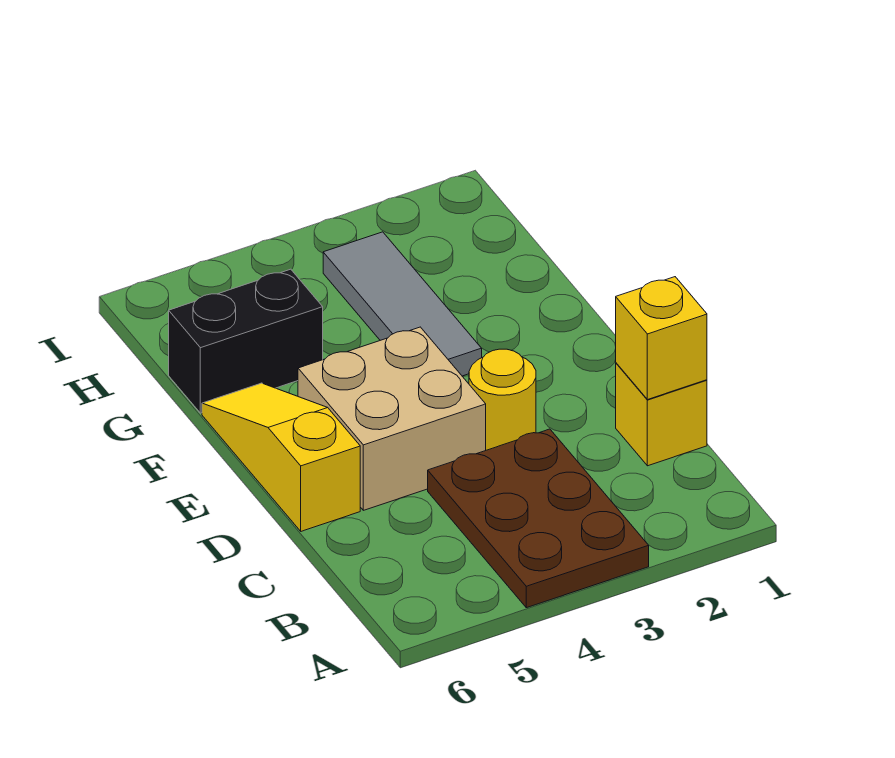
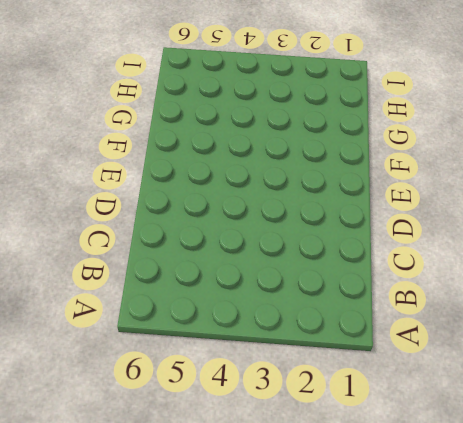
none -> brown 2x3 plate [428,429,649,608]
none -> yellow 1x1 brick [616,363,707,466]

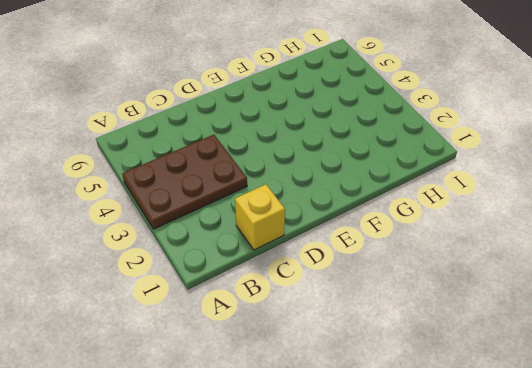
none -> yellow 1x1 round brick [469,349,536,450]
none -> tan 2x2 brick [298,327,486,510]

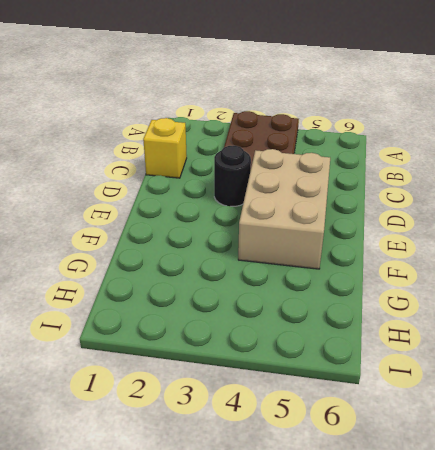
black 1x1 round brick [214,146,251,206] -> yellow 1x1 round brick [469,349,536,450]
tan 2x3 brick [238,149,330,269] -> tan 2x2 brick [298,327,486,510]
none -> yellow 1x3 slope [202,383,360,531]
none -> grey 1x3 tile [323,232,482,376]

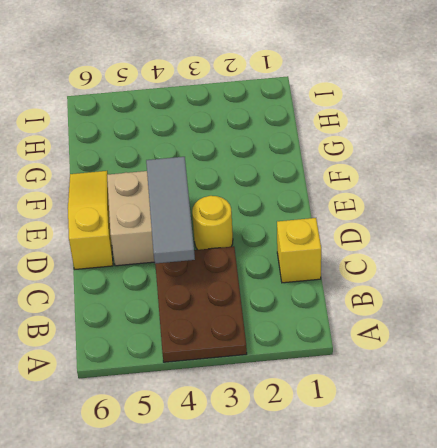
grey 1x3 tile [146,157,195,264] -> grey 1x3 tile moved to [323,232,482,376]
none -> black 1x2 brick [169,269,323,413]
none -> yellow 1x1 brick [616,277,707,400]

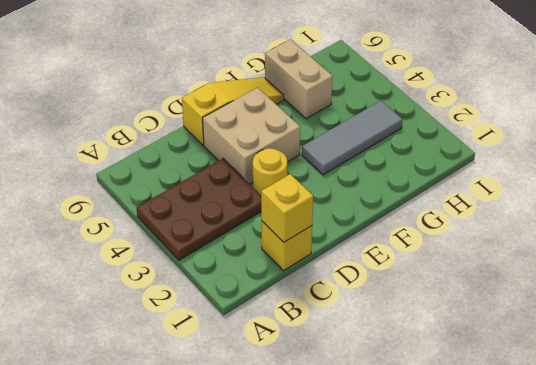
tan 1x2 brick [265,39,333,119] -> black 1x2 brick [169,269,323,413]

